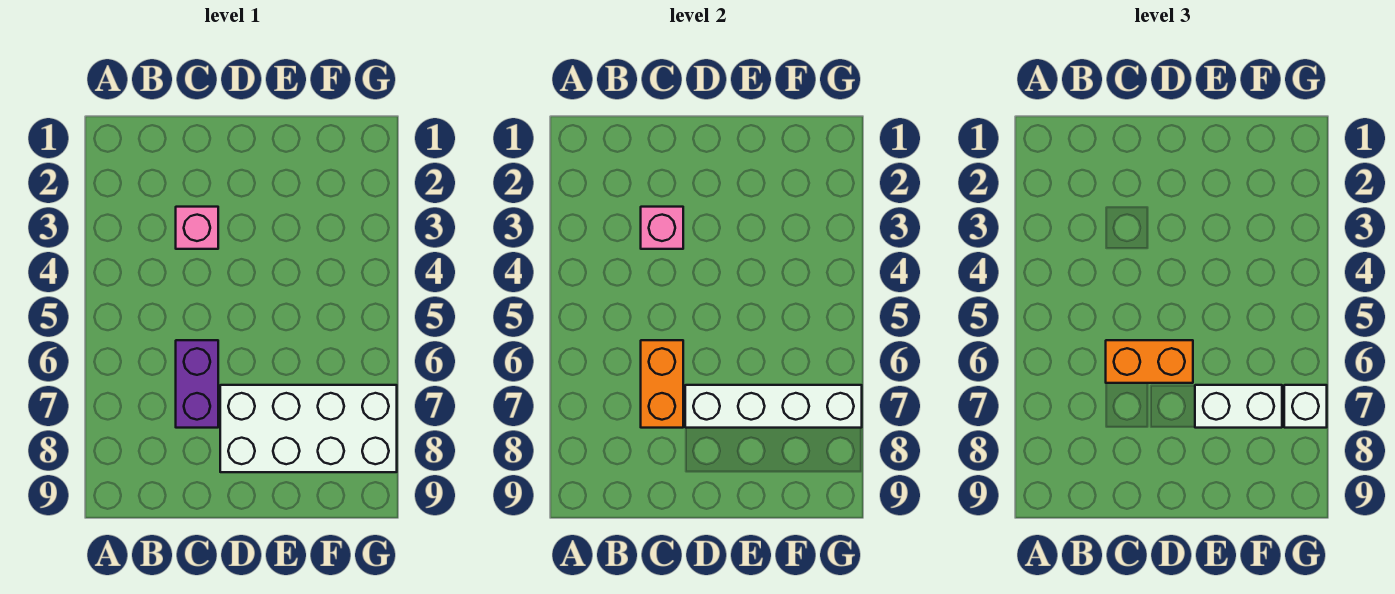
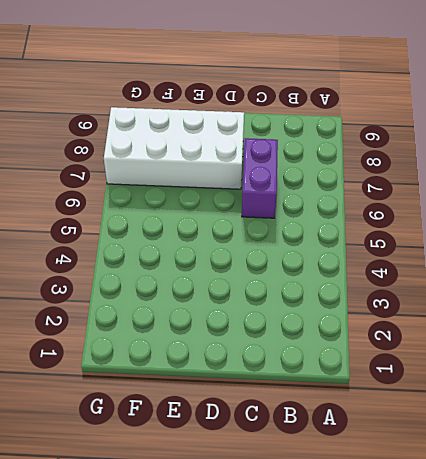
none -> pink 1x1 brick [176,207,218,249]
none -> pink 1x1 brick [641,207,683,249]

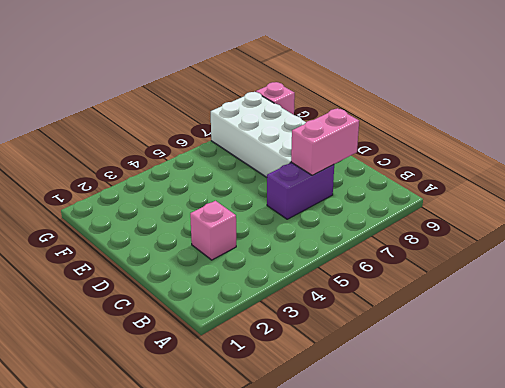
pink 1x2 brick [291,108,359,176] -> orange 1x2 brick [641,340,683,428]
pink 1x1 brick [256,82,295,115] -> pink 1x1 brick moved to [641,207,683,249]
none -> white 1x4 brick [685,385,862,428]
none -> orange 1x2 brick [1106,340,1193,383]

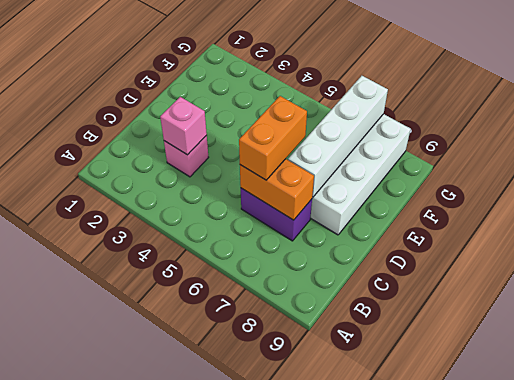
none -> white 1x2 brick [1195,385,1282,428]
none -> white 1x1 brick [1284,385,1327,428]

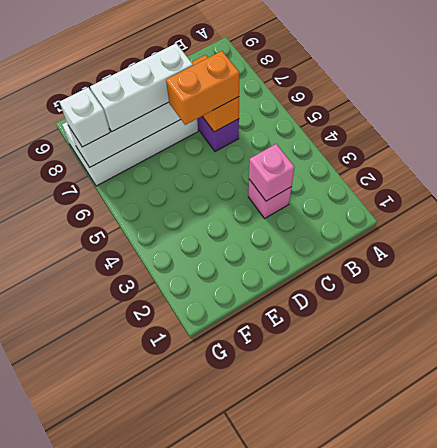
white 1x3 brick [90,43,193,132] -> white 1x2 brick [1195,385,1282,428]

